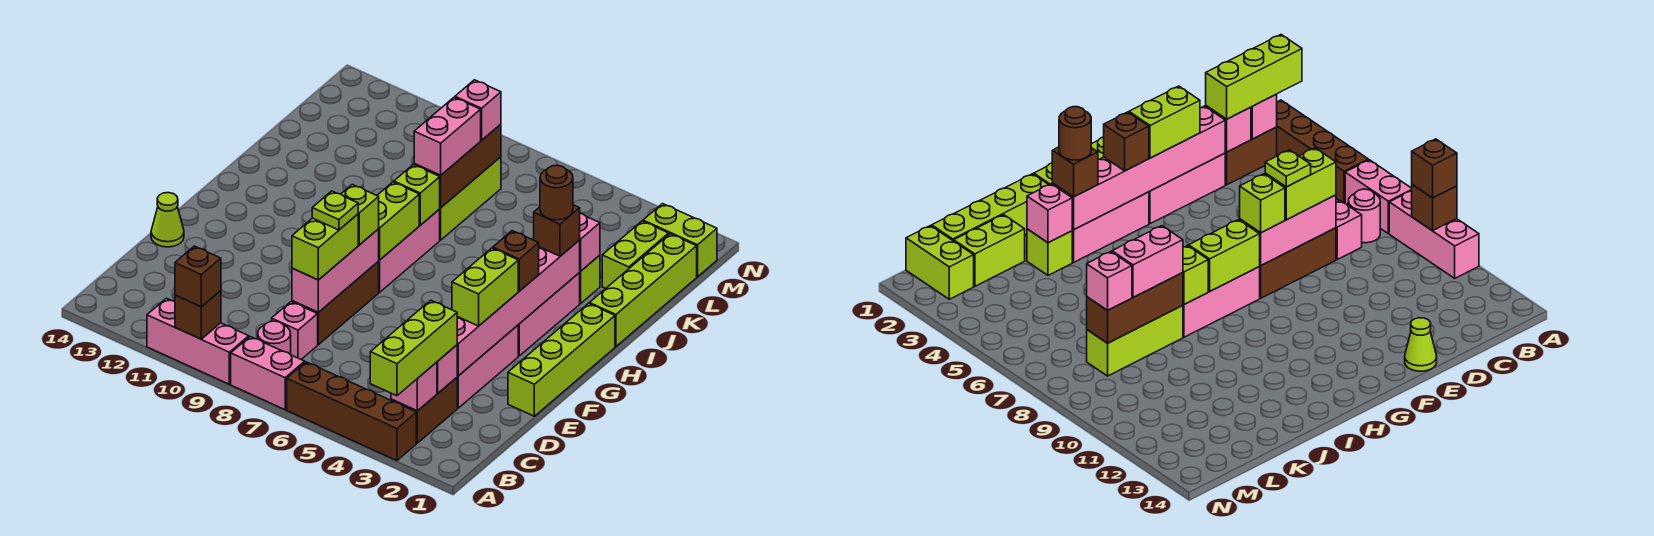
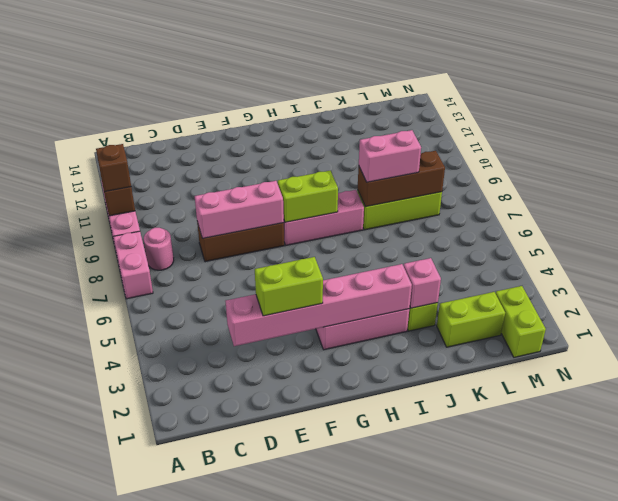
none -> brown 1x4 brick [287,362,416,461]
none -> brown 1x2 brick [391,378,457,443]
none -> pink 1x1 brick [272,302,318,359]
none -> pink 1x3 brick [457,325,518,408]

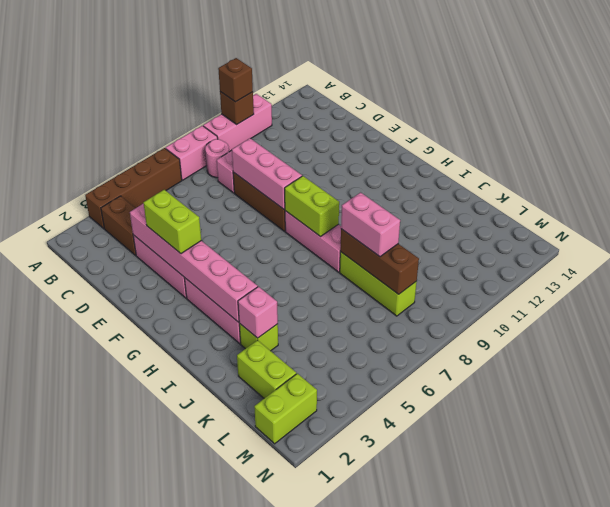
none -> lime 1x4 brick [508,304,615,416]
none -> lime 1x1 cone [151,193,184,247]
none -> lime 1x4 brick [589,234,697,347]
none -> pink 1x1 brick [391,362,437,411]

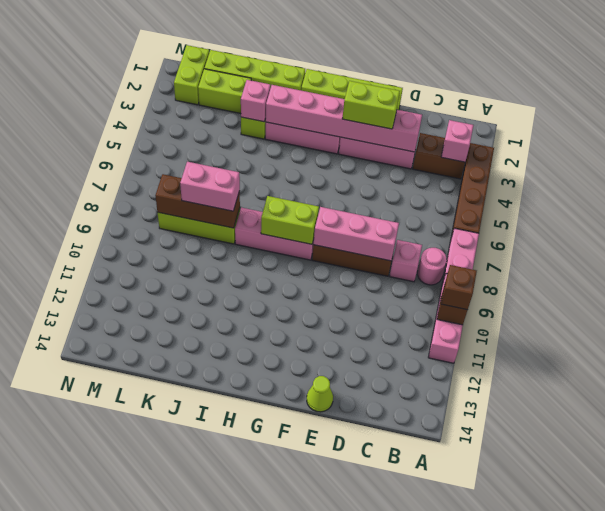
none -> pink 1x1 brick [437,345,457,393]
none -> lime 1x1 brick [394,165,440,225]
none -> lime 1x3 brick [370,300,457,396]
none -> lime 1x2 brick [292,214,358,280]

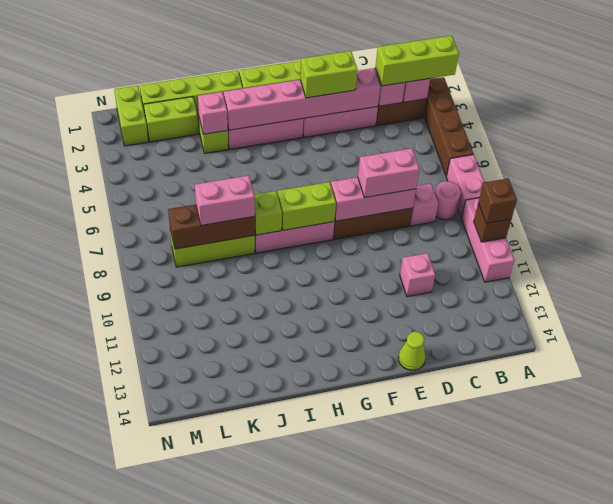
pink 1x2 brick [358,148,420,198] -> lime 1x2 brick [292,214,358,280]
pink 1x1 brick [400,253,435,297] -> pink 1x1 brick moved to [455,80,501,140]
none -> lime 1x1 brick [341,185,379,245]
none -> brown 1x1 brick [493,231,539,291]
none -> brown 1x1 brick [534,205,580,256]
none -> lime 1x1 plate [312,191,358,230]

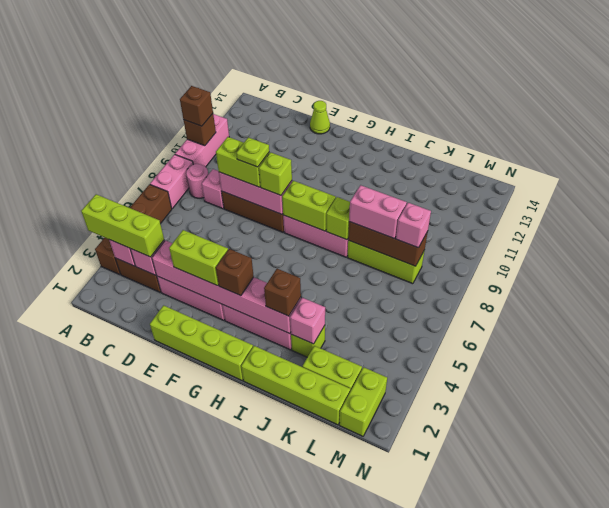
none -> brown 1x1 round brick [540,165,573,220]

